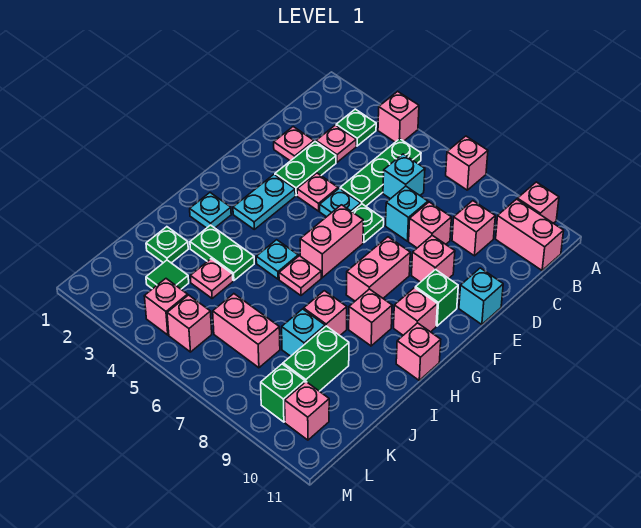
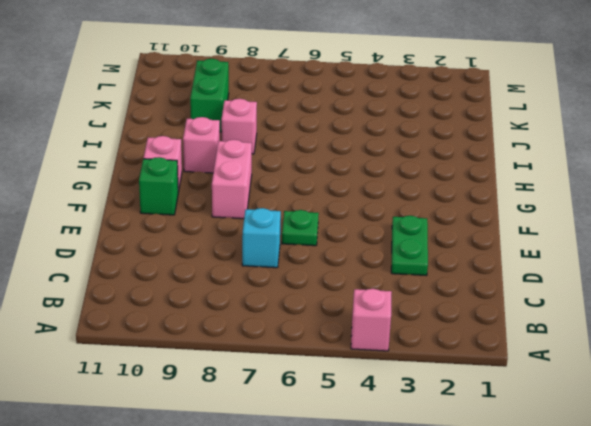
none -> pink 1x1 brick [446,136,488,190]
none -> pink 1x1 brick [517,182,559,223]
none -> green 1x1 plate [336,109,376,146]
none -> green 1x3 plate [340,139,421,206]

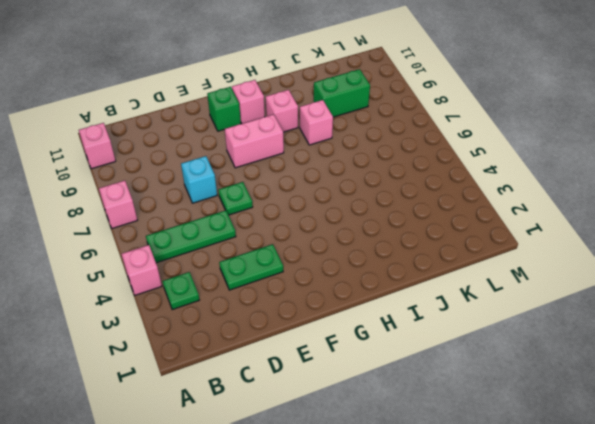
none -> pink 1x2 brick [496,199,564,270]
none -> pink 1x1 plate [316,125,356,162]
none -> cyan 1x1 brick [383,154,425,199]
none -> pink 1x1 brick [452,201,495,256]

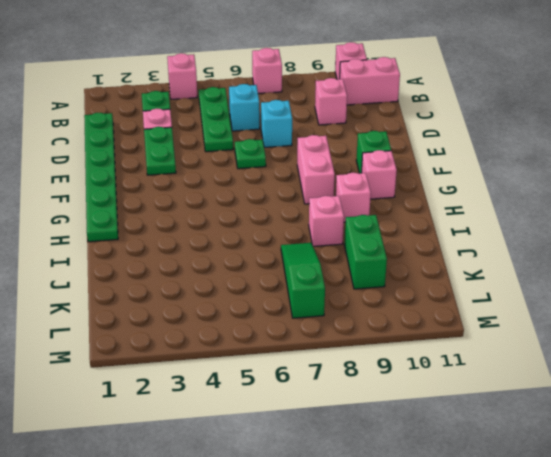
green 1x6 plate [84,113,118,242] -> none
green 1x3 slope [281,243,325,318] -> pink 1x2 brick [213,294,280,368]
none -> pink 1x1 plate [274,127,314,161]
none -> pink 1x1 brick [409,202,451,248]
none -> pink 1x1 plate [297,173,338,211]
none -> cyan 1x1 plate [320,188,361,217]

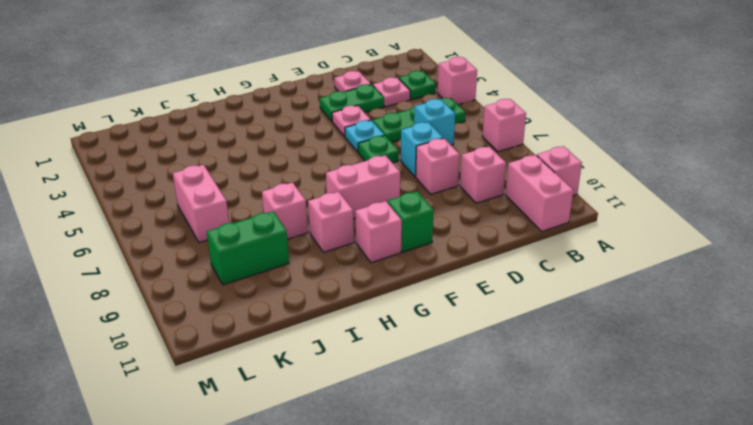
none -> pink 1x1 brick [411,235,455,282]
none -> cyan 1x1 brick [459,268,503,325]
none -> cyan 1x2 plate [233,175,295,229]
none -> pink 1x2 brick [300,205,363,278]

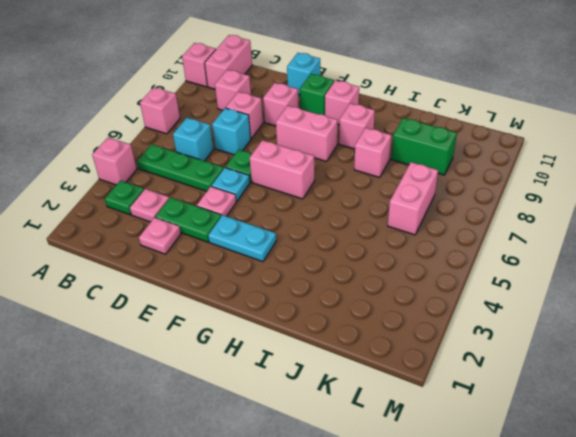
none -> cyan 1x1 plate [190,193,231,228]
none -> cyan 1x1 plate [256,240,298,279]
none -> pink 1x1 plate [279,256,321,295]
none -> pink 1x1 brick [396,323,441,380]

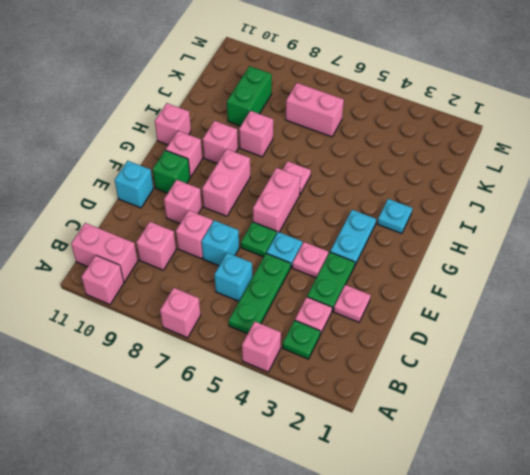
none -> cyan 1x1 plate [256,240,298,279]
none -> green 1x2 plate [190,225,254,281]
none -> green 1x1 plate [146,227,188,263]
none -> pink 1x1 plate [190,259,233,298]

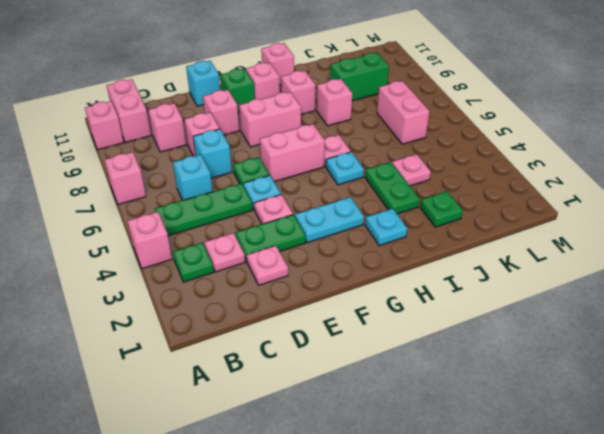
none -> cyan 1x1 brick [282,309,325,356]
none -> green 1x1 tile [146,260,189,289]
none -> pink 1x1 brick [144,279,188,335]
none -> pink 1x1 brick [167,295,212,352]

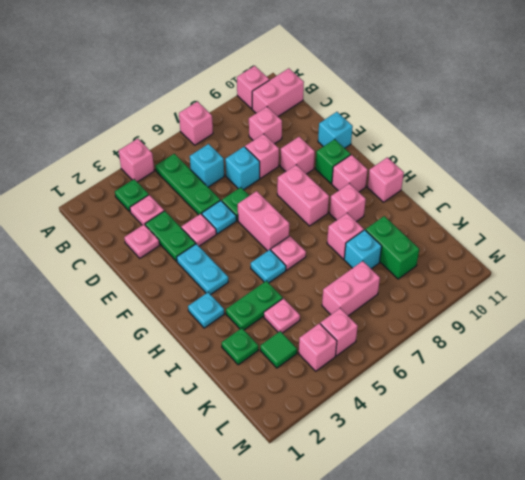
none -> green 1x1 brick [261,364,305,422]
none -> pink 1x1 brick [285,382,329,440]

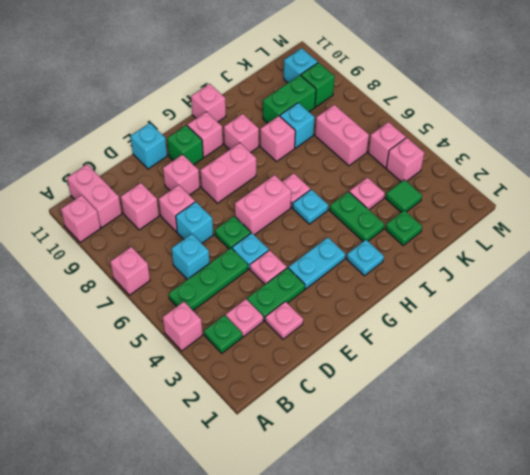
cyan 1x1 brick [284,48,318,83] -> pink 1x1 brick [285,382,329,440]

